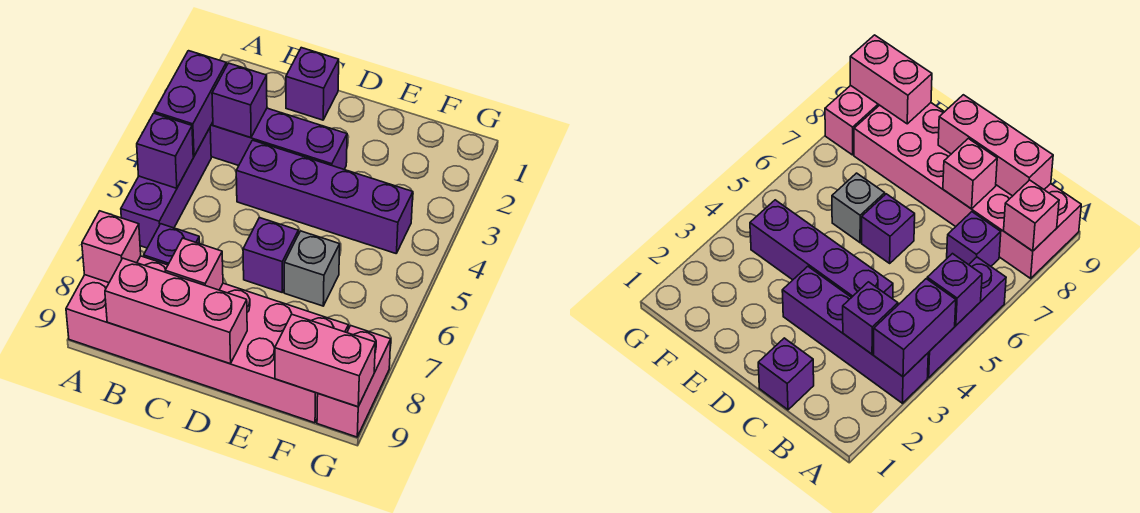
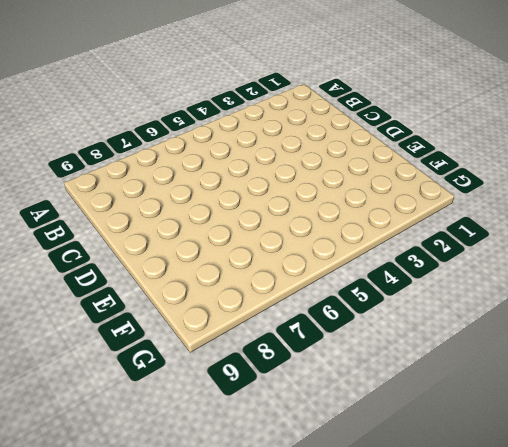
none -> purple 1x4 brick [210,108,347,169]
none -> purple 1x3 brick [121,128,211,248]
none -> pink 2x6 brick [66,256,348,423]

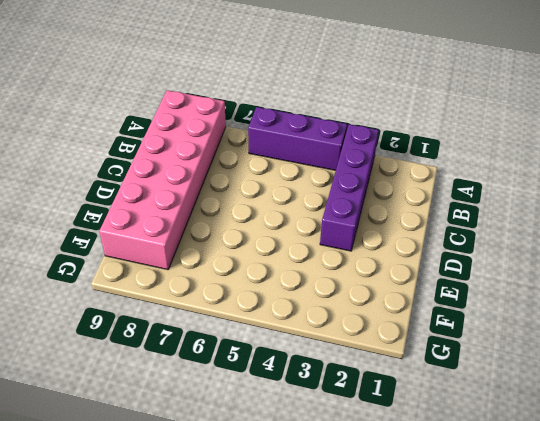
none -> purple 1x1 brick [144,224,200,265]
none -> purple 1x1 brick [286,48,339,120]
none -> purple 1x4 brick [236,140,413,253]

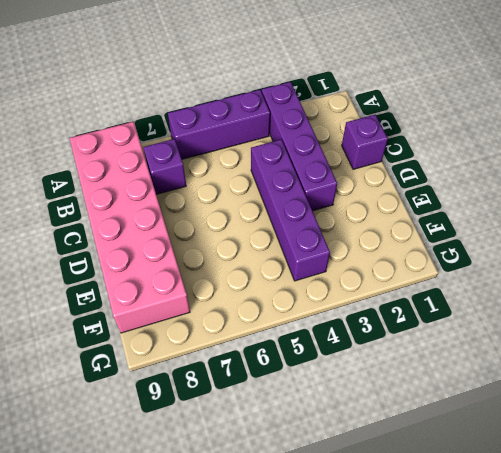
none -> purple 1x1 brick [243,218,298,292]
none -> grey 1x1 brick [284,231,340,306]
none -> pink 1x2 brick [317,326,391,437]

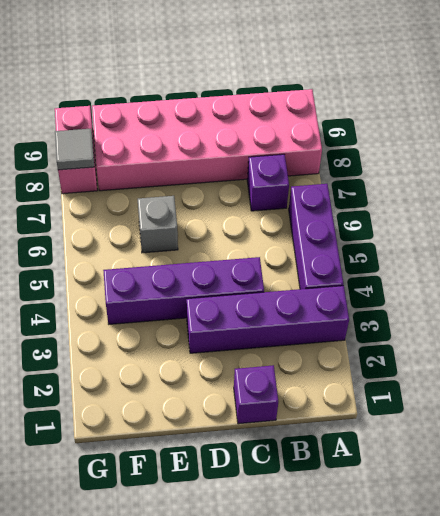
grey 1x1 tile [55,129,94,170] -> none
none -> purple 1x1 brick [243,218,298,292]
none -> purple 1x2 brick [154,51,226,156]
none -> purple 1x1 brick [137,113,193,188]

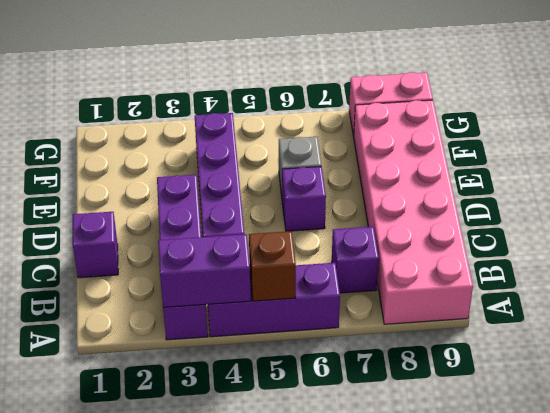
brown 1x1 brick [249,231,296,301] -> purple 1x1 brick [137,113,193,188]
none -> pink 1x1 brick [82,211,141,283]
none -> purple 1x1 brick [212,63,267,138]
none -> pink 1x3 brick [105,258,247,364]

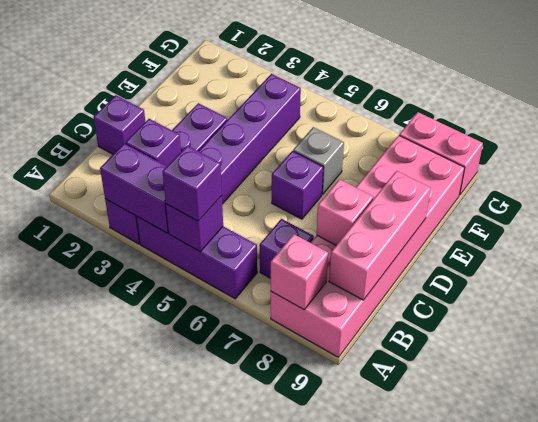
purple 1x1 brick [162,145,222,221] -> none
none -> pink 1x2 brick [275,314,375,407]

